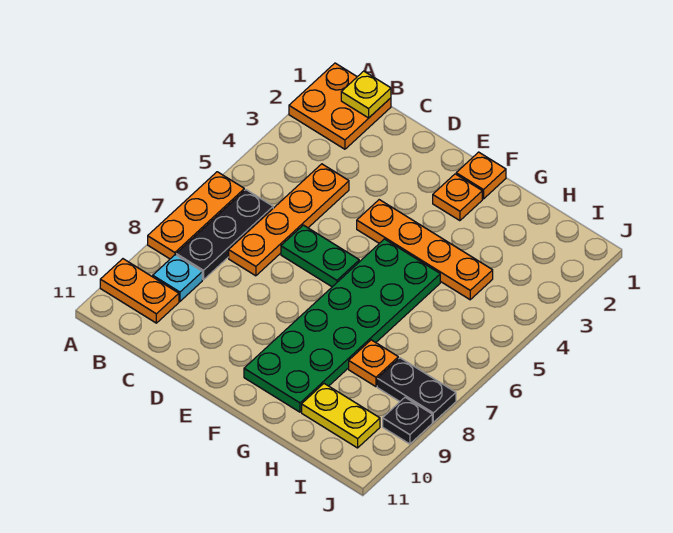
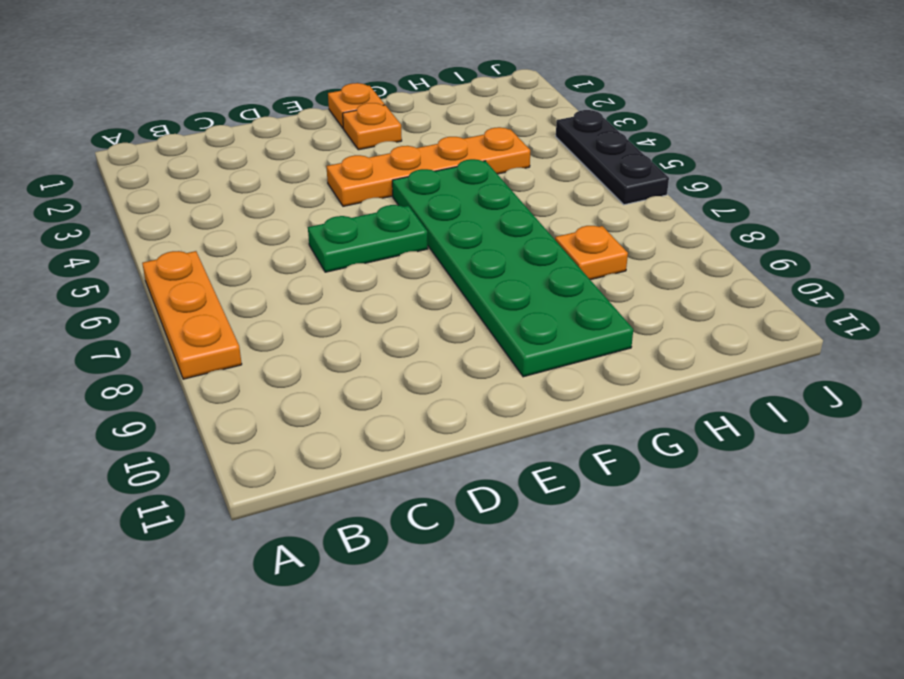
black 1x3 plate [556,110,669,205] -> black 1x3 plate moved to [176,190,273,280]
none -> orange 2x2 plate [289,63,391,149]
none -> orange 1x2 plate [100,259,179,323]
none -> cyan 1x1 plate [153,255,202,301]

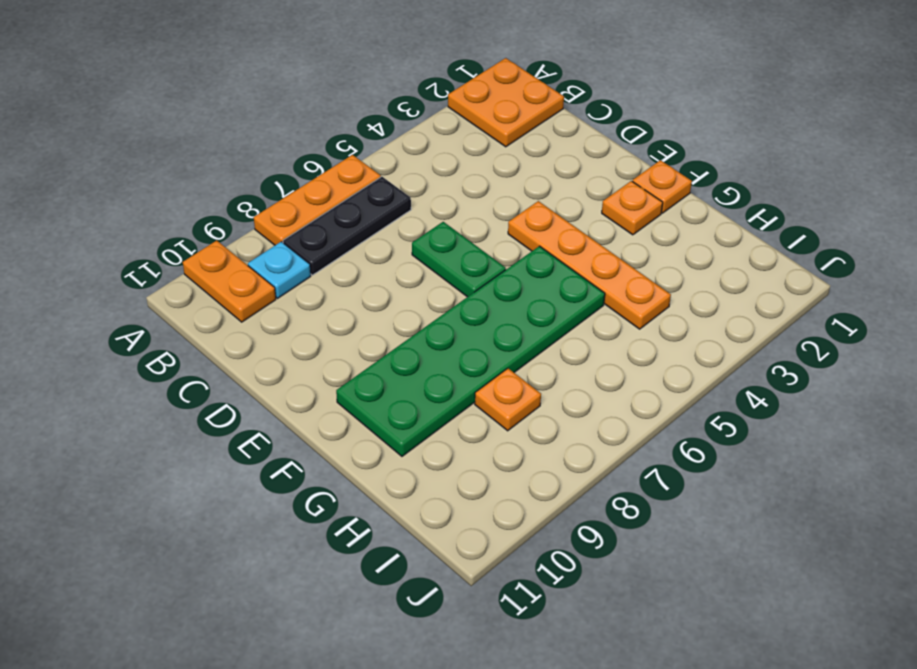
none -> orange 1x4 plate [229,164,349,276]
none -> yellow 1x2 plate [302,384,380,448]
none -> black 1x2 plate [377,358,456,422]

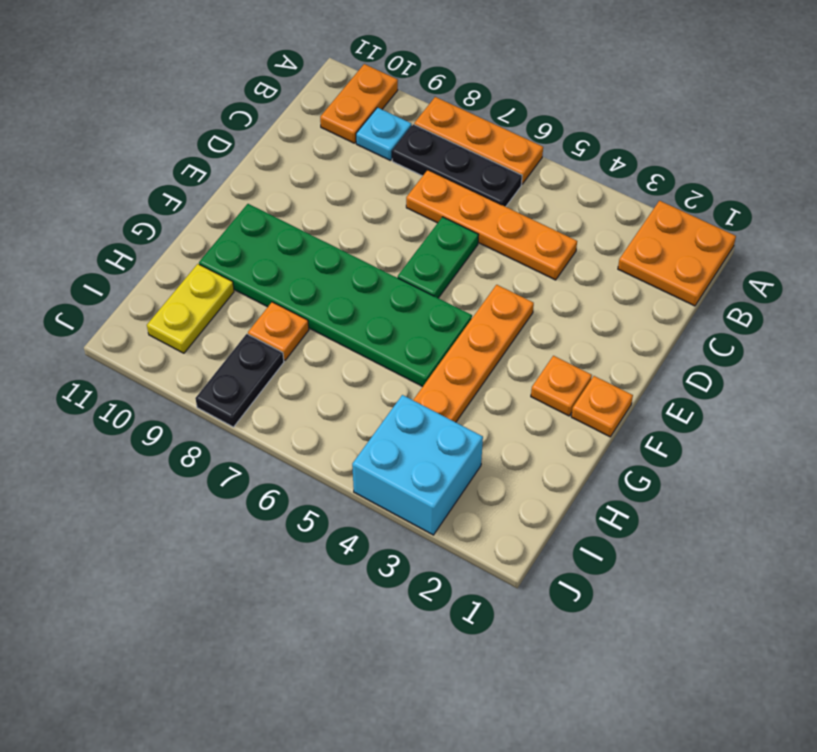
cyan 2x2 brick [352,395,483,535] -> none
none -> black 1x1 plate [383,397,432,444]
none -> yellow 1x1 plate [341,71,391,118]

